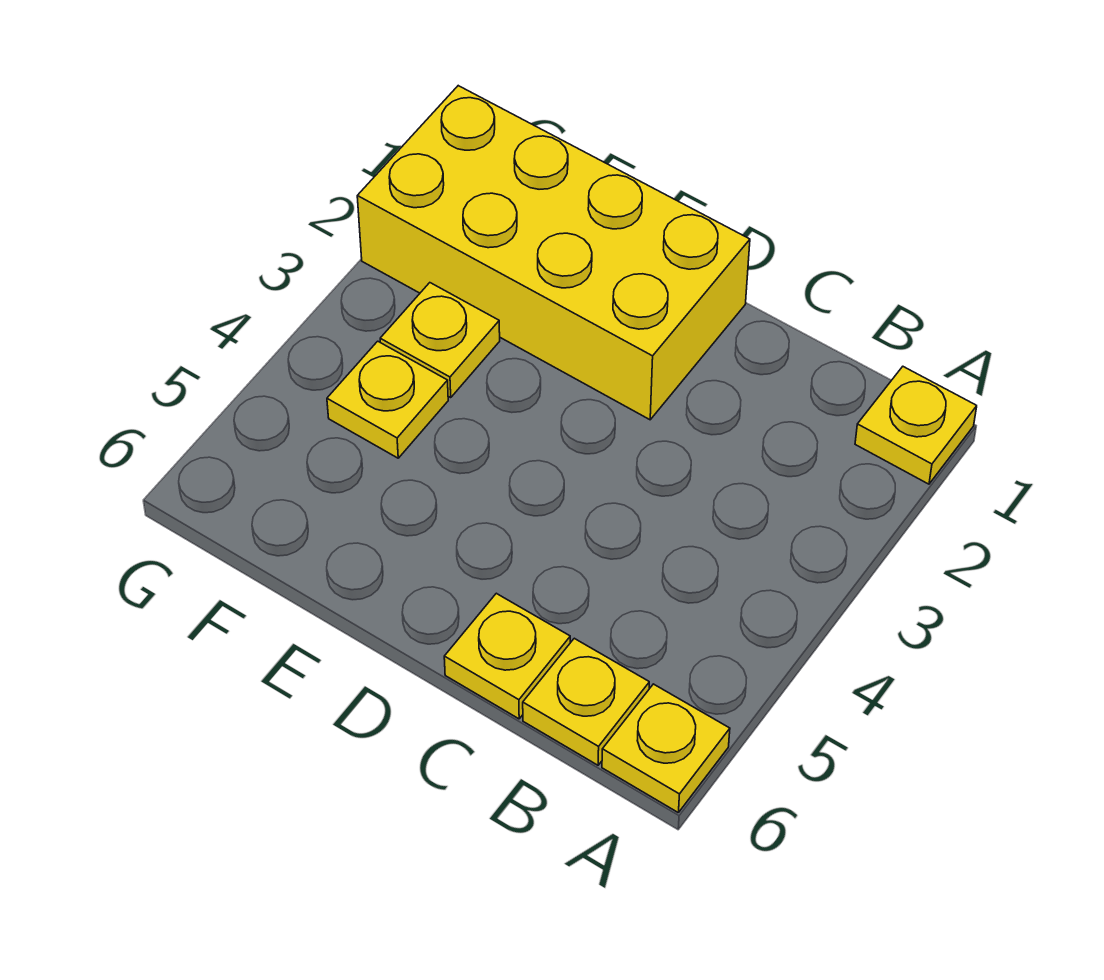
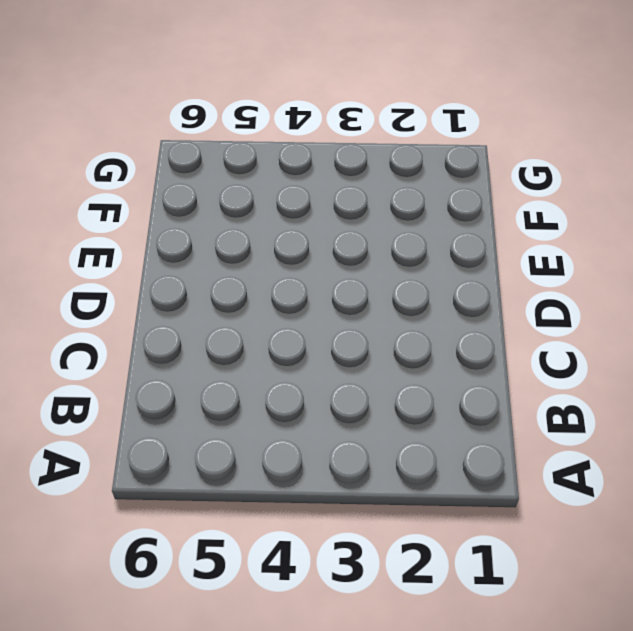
none -> yellow 1x1 plate [855,367,977,484]
none -> yellow 1x1 plate [602,684,730,812]

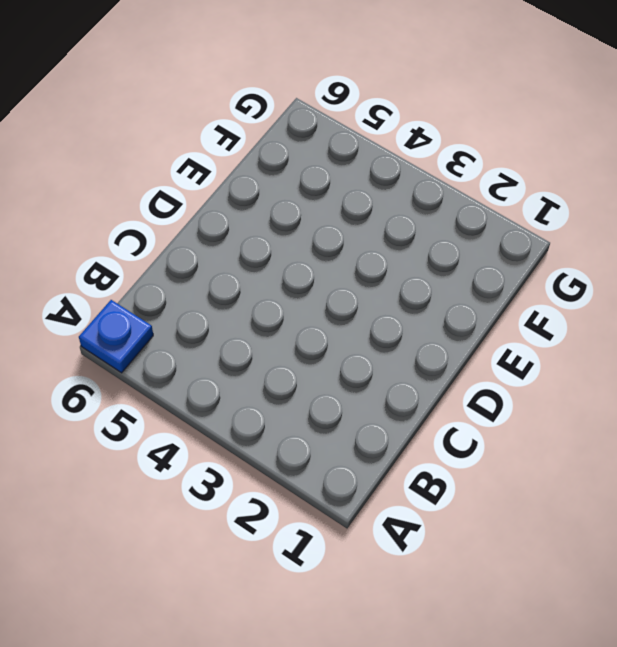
blue 1x1 plate [79,300,153,373] -> yellow 1x1 plate [602,684,730,812]
none -> yellow 1x1 plate [855,367,977,484]
none -> yellow 1x1 plate [523,638,649,765]

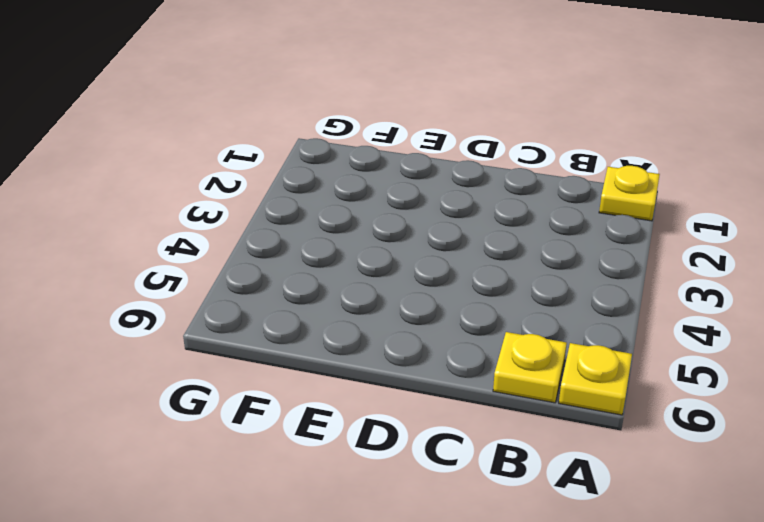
none -> yellow 1x1 plate [444,593,570,719]
none -> yellow 2x4 brick [357,86,750,420]

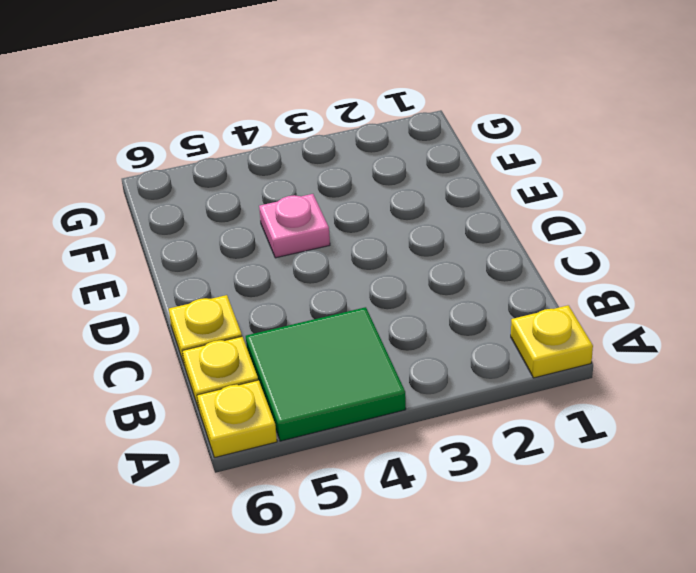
green 2x2 tile [246,307,406,441] -> none
pink 1x1 plate [259,194,330,258] -> none
none -> yellow 2x4 brick [357,86,750,420]
none -> yellow 1x1 plate [380,283,500,397]

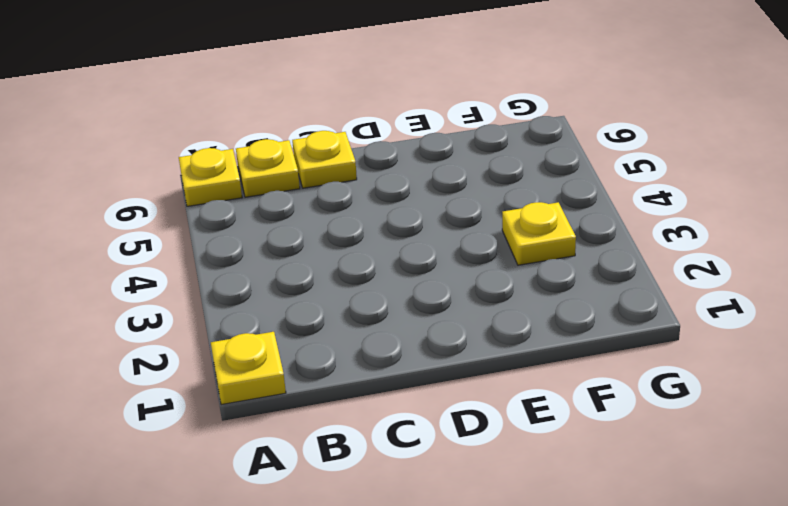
none -> yellow 2x4 brick [357,86,750,420]
none -> yellow 1x1 plate [327,341,448,458]

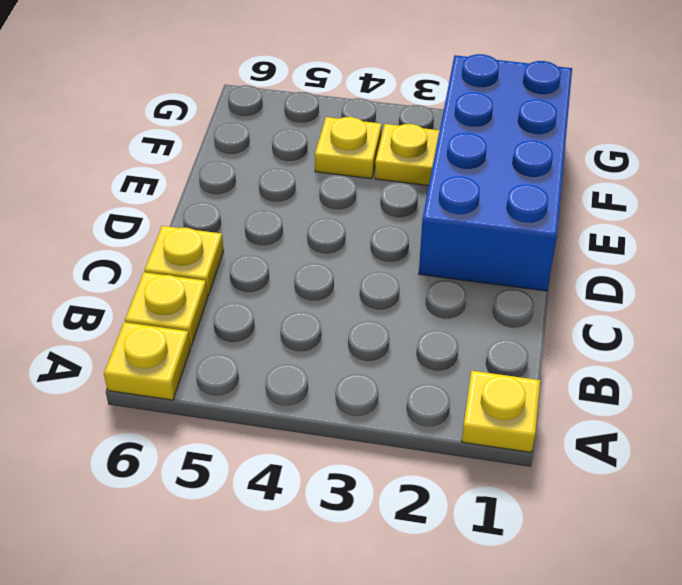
blue 2x4 brick [419,54,572,291] -> yellow 2x4 brick [357,86,750,420]

